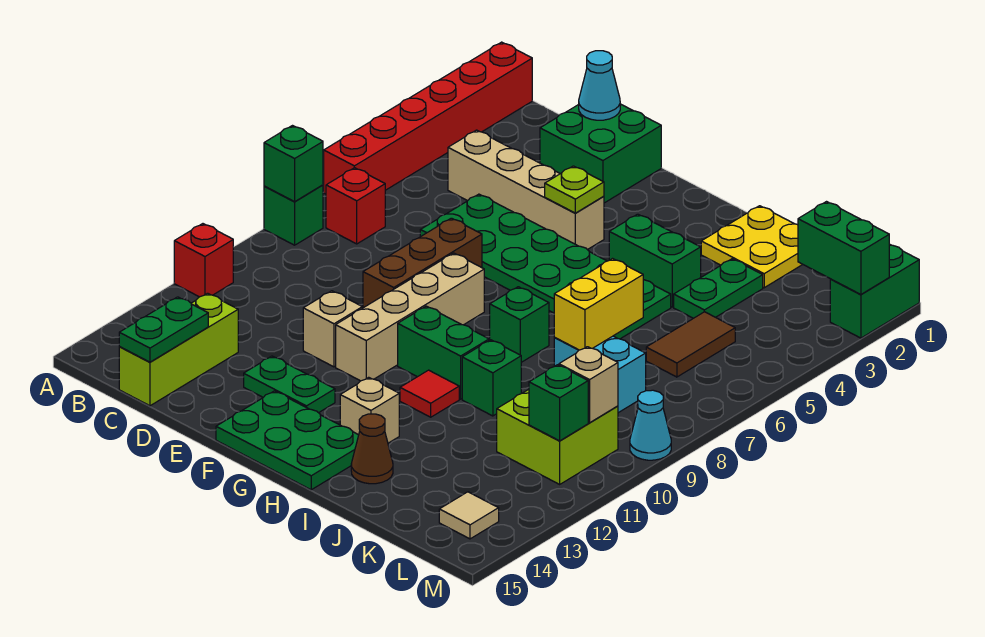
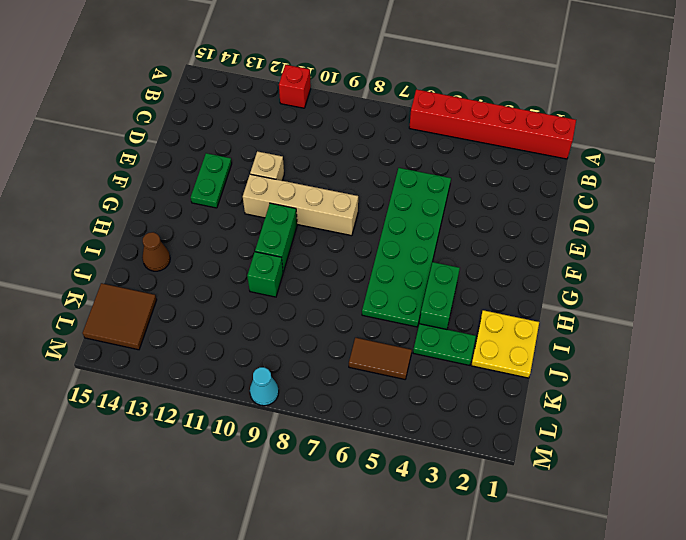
brown 2x2 tile [83,283,157,350] -> tan 1x1 tile [439,492,499,539]
none -> green 1x1 brick [264,185,323,245]
none -> red 1x1 brick [326,168,385,244]
none -> tan 1x4 brick [448,130,604,250]
none -> lime 1x3 brick [119,293,238,406]

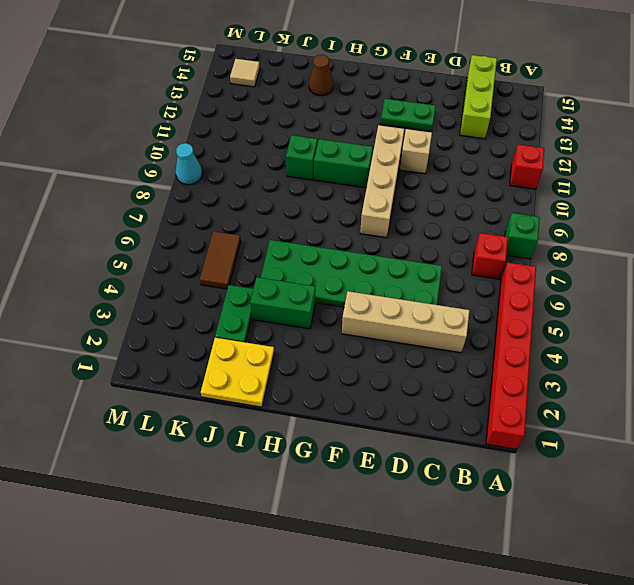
none -> green 2x2 brick [540,104,661,203]
none -> brown 1x3 brick [363,218,482,308]
none -> green 2x3 plate [216,391,359,490]
none -> green 1x1 brick [490,287,549,362]

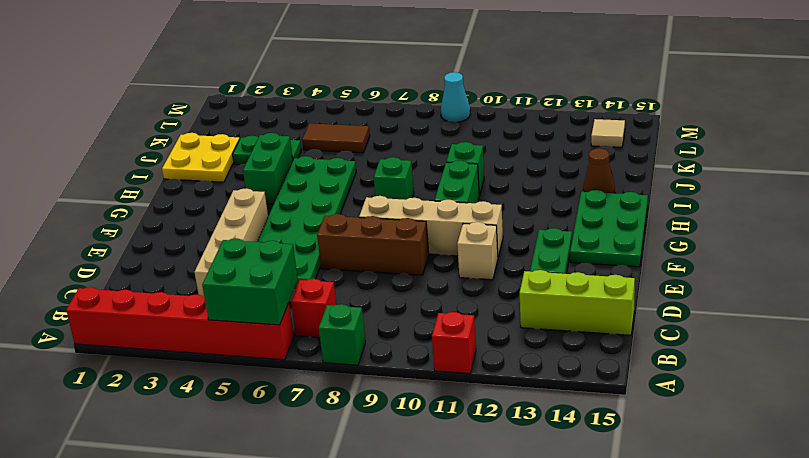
green 2x2 brick [202,239,298,325] -> green 2x2 brick moved to [540,104,661,203]
none -> red 1x1 tile [400,370,459,417]
none -> tan 1x1 brick [340,377,399,443]
none -> cyan 1x2 brick [554,336,646,413]
none -> lime 2x2 brick [497,389,618,484]

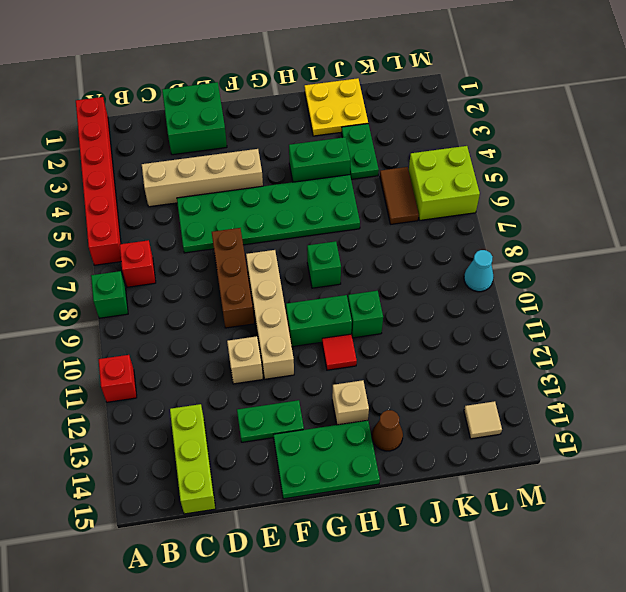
lime 2x2 brick [409,146,480,220] -> lime 2x2 brick moved to [497,389,618,484]
none -> cyan 1x2 brick [554,336,646,413]
none -> green 1x2 brick [830,244,919,338]
none -> green 1x1 brick [264,126,323,202]
none -> green 1x2 plate [119,297,208,362]

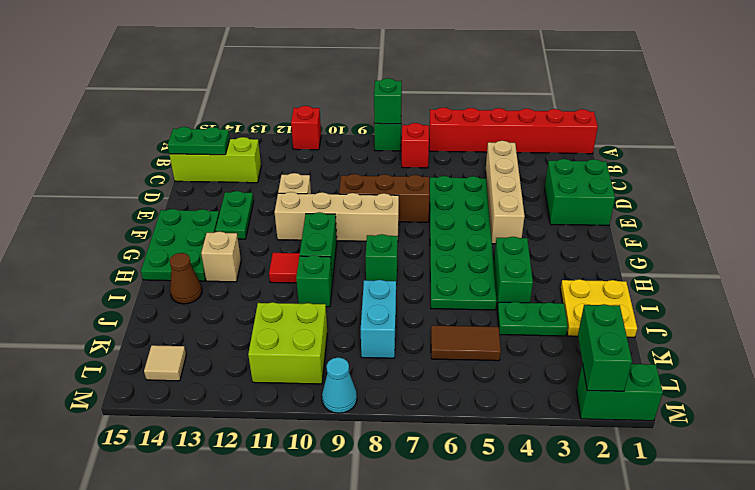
none -> cyan 1x1 cone [579,51,620,120]
none -> lime 1x1 plate [545,166,604,213]
none -> yellow 1x2 brick [554,259,643,350]
none -> tan 1x1 brick [559,347,618,423]

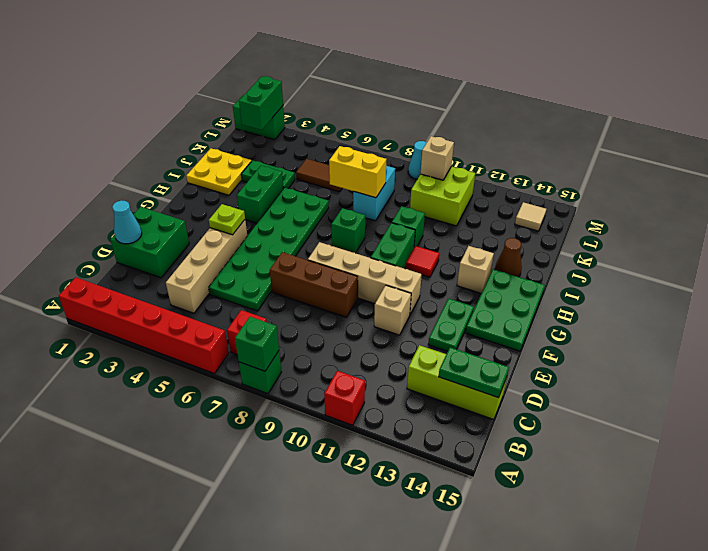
none -> green 1x1 brick [529,365,588,441]

